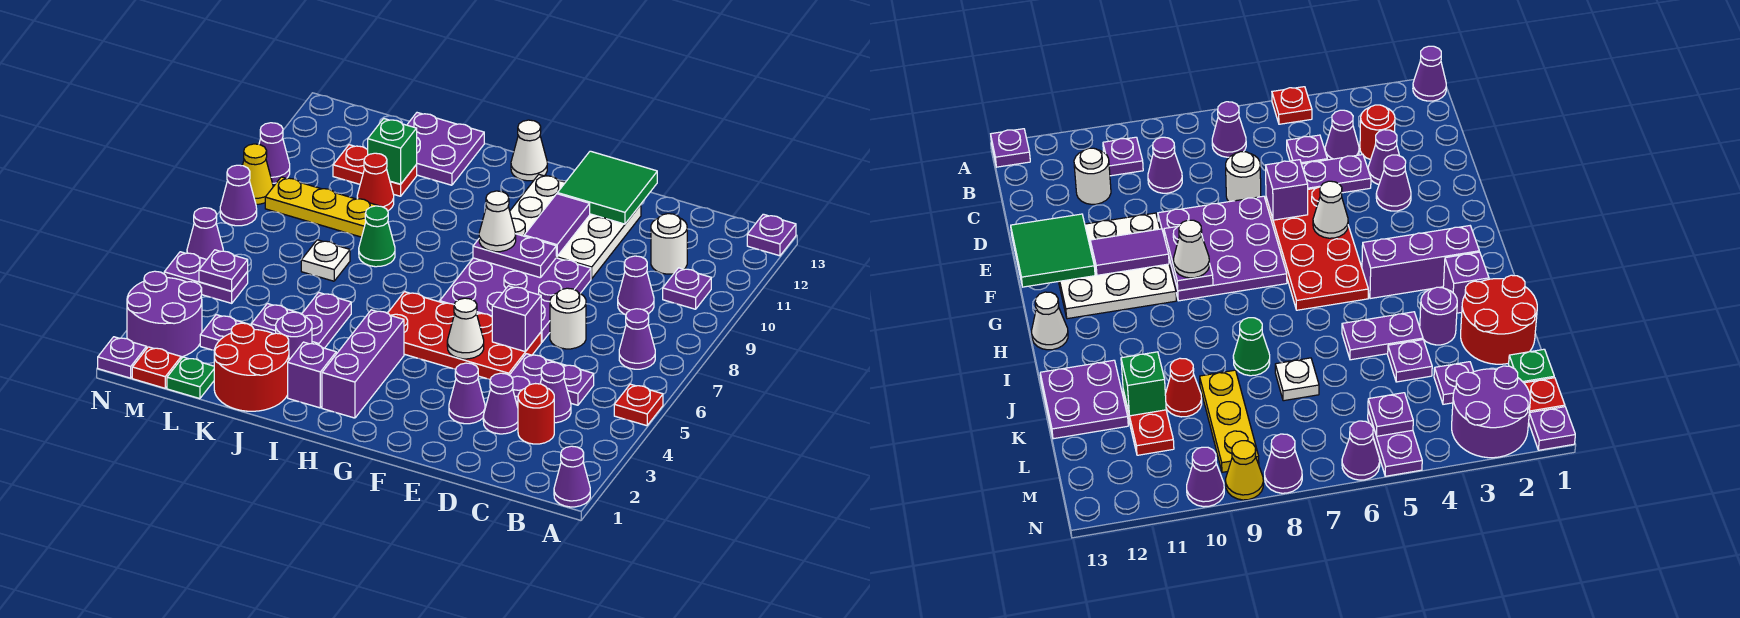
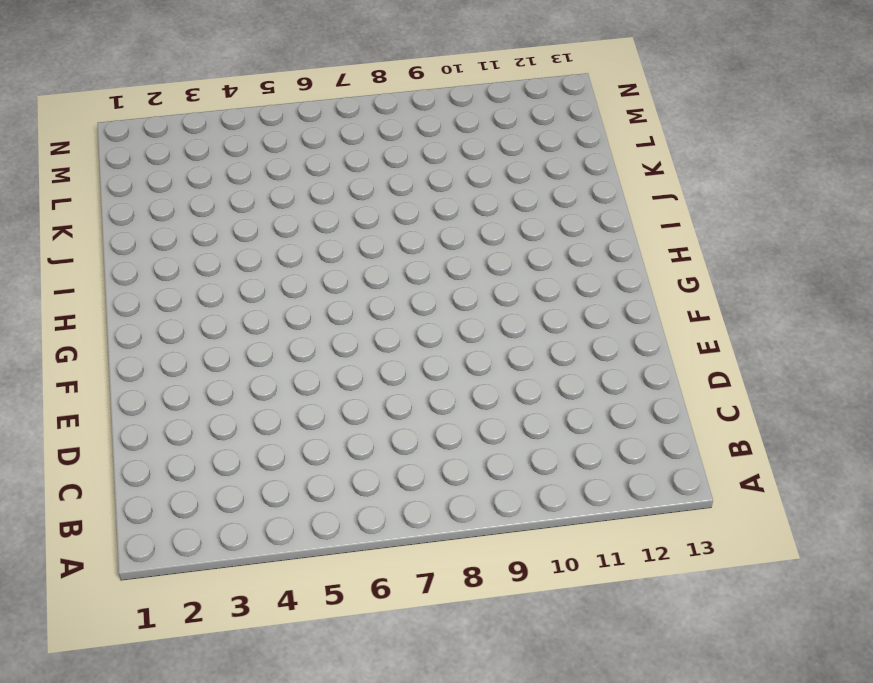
none -> purple 1x1 cone [554,446,590,507]
none -> red 1x1 plate [614,384,663,426]
none -> purple 1x1 plate [747,214,796,256]
none -> purple 1x1 cone [619,309,655,369]

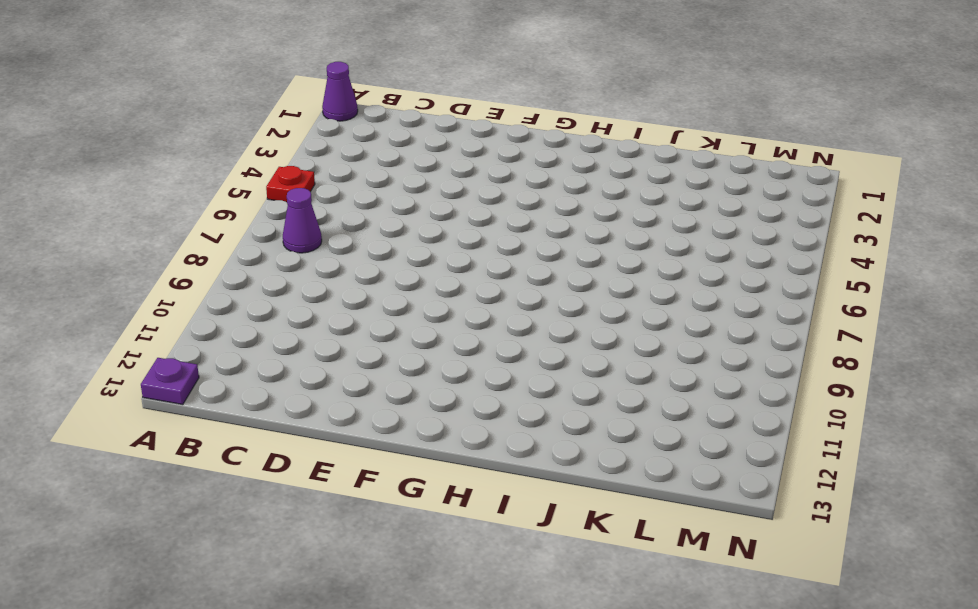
none -> purple 1x1 plate [663,268,711,309]
none -> red 1x1 round brick [518,384,554,444]
none -> purple 1x1 cone [540,362,571,423]
none -> purple 1x1 plate [561,364,594,405]

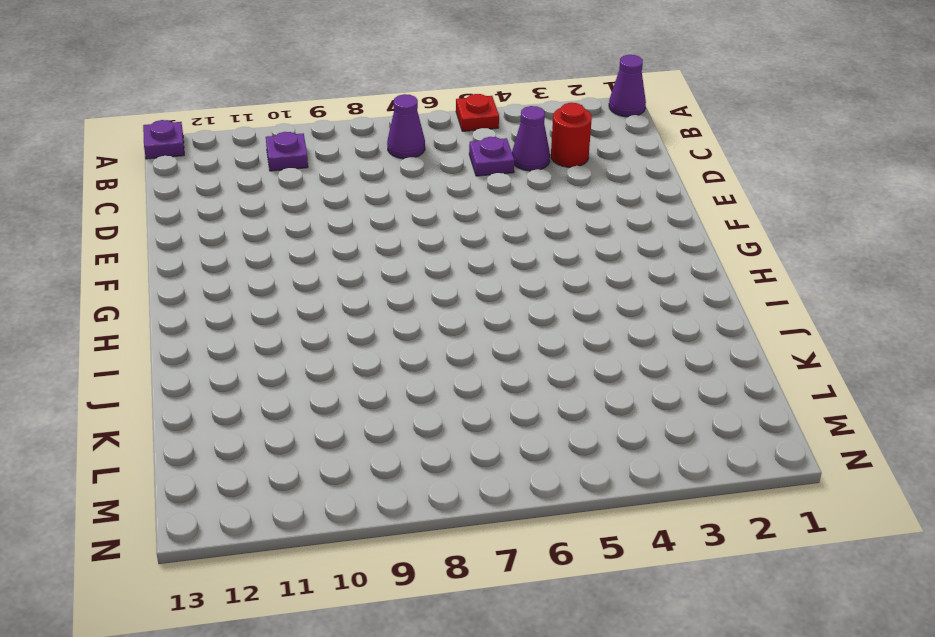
none -> purple 1x1 cone [618,256,654,315]
none -> white 1x1 round brick [651,214,687,274]
none -> purple 1x1 cone [483,373,518,434]
none -> purple 1x2 plate [510,354,556,407]

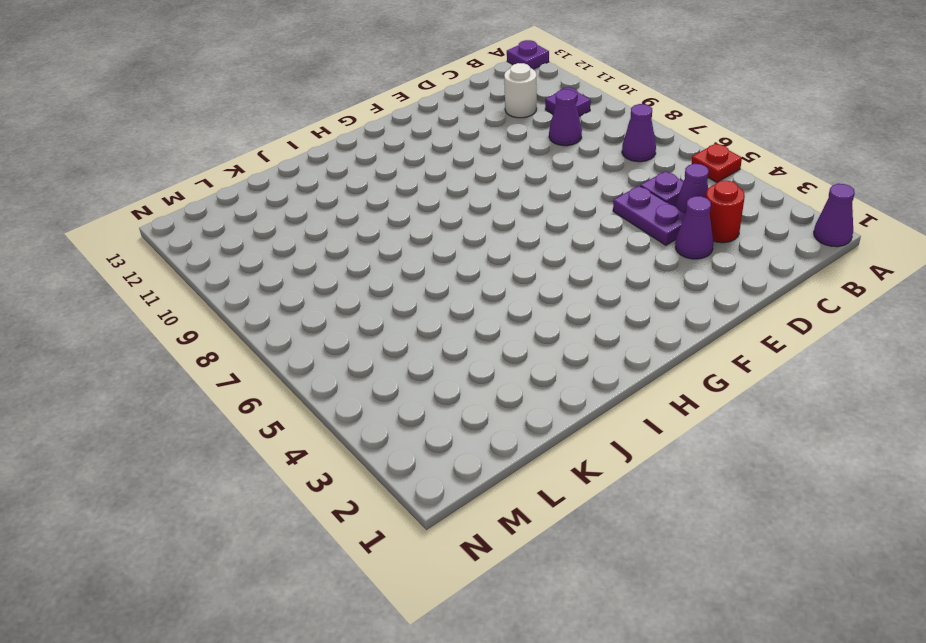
none -> white 1x1 round brick [550,288,586,349]
none -> purple 1x1 cone [449,363,485,424]
none -> red 2x4 plate [388,292,541,380]
none -> purple 3x3 plate [440,258,591,342]

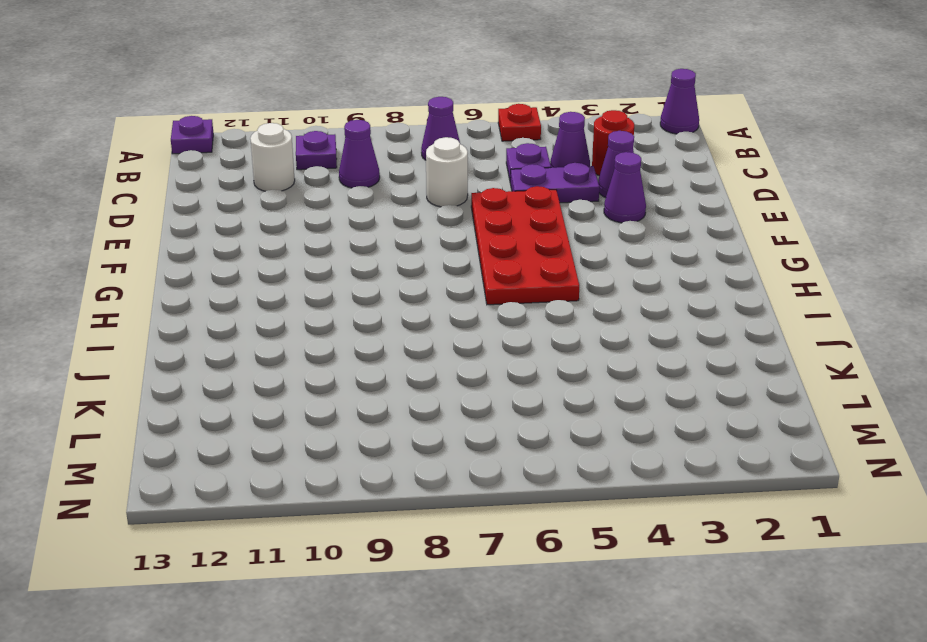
none -> purple 3x3 plate [440,258,591,342]
none -> white 3x3 plate [510,175,641,279]
none -> purple 1x3 brick [322,310,404,418]
none -> white 1x1 cone [511,120,547,181]

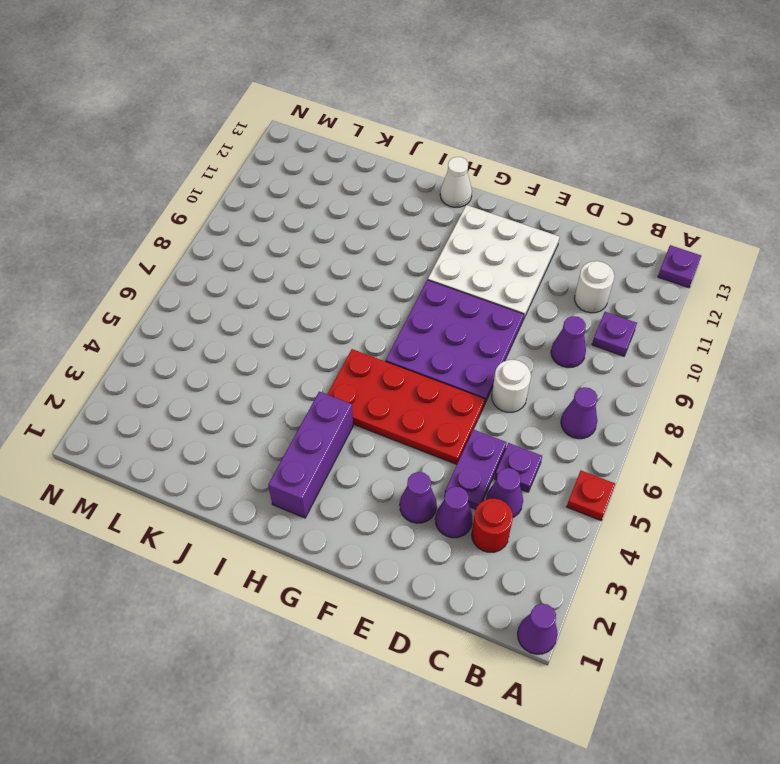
none -> purple 1x1 brick [288,342,336,408]
none -> red 2x2 round brick [214,323,289,411]
none -> purple 1x1 round brick [276,312,312,360]
none -> purple 1x2 plate [302,293,351,348]

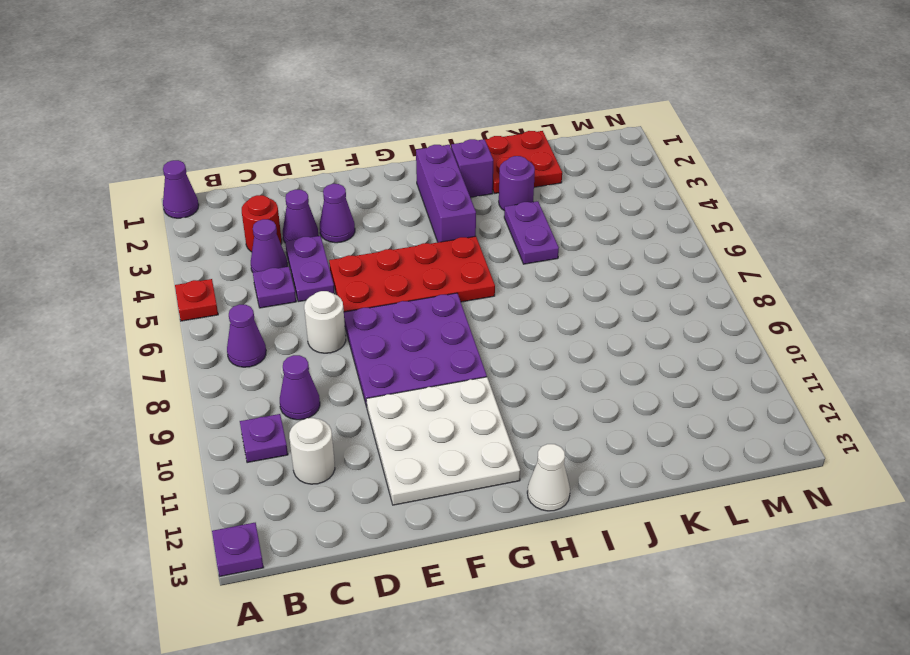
red 2x2 plate [485,131,562,193] -> red 2x2 round brick [214,323,289,411]
none -> green 1x1 cone [359,206,395,267]
none -> purple 2x2 plate [407,113,484,185]
none -> purple 1x1 plate [251,304,298,334]
none -> white 1x1 plate [301,240,350,281]

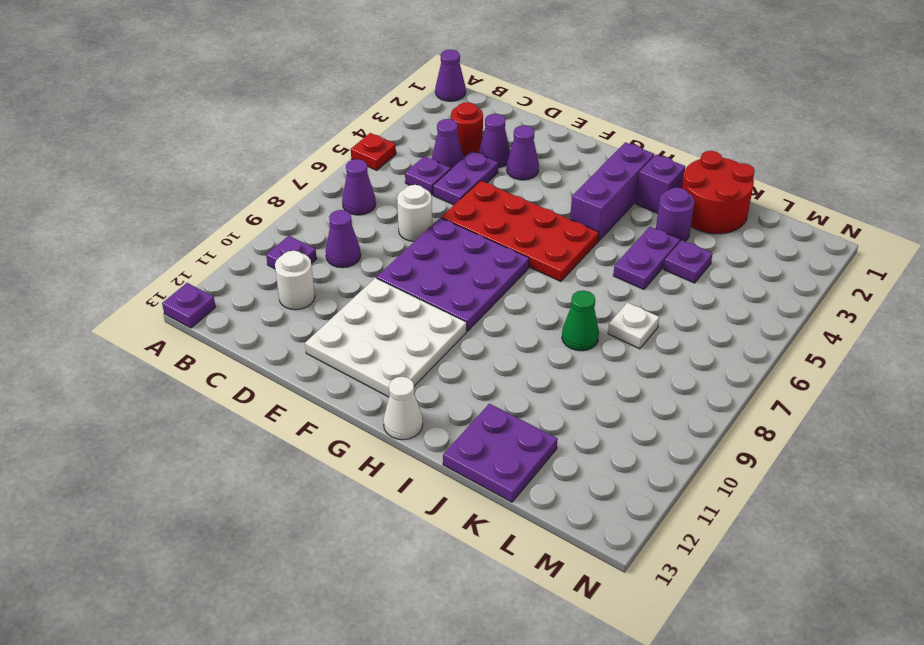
none -> yellow 1x3 plate [265,177,378,237]
none -> red 1x1 cone [357,153,394,211]
none -> red 1x2 plate [333,145,417,196]
none -> green 1x1 plate [167,357,214,399]

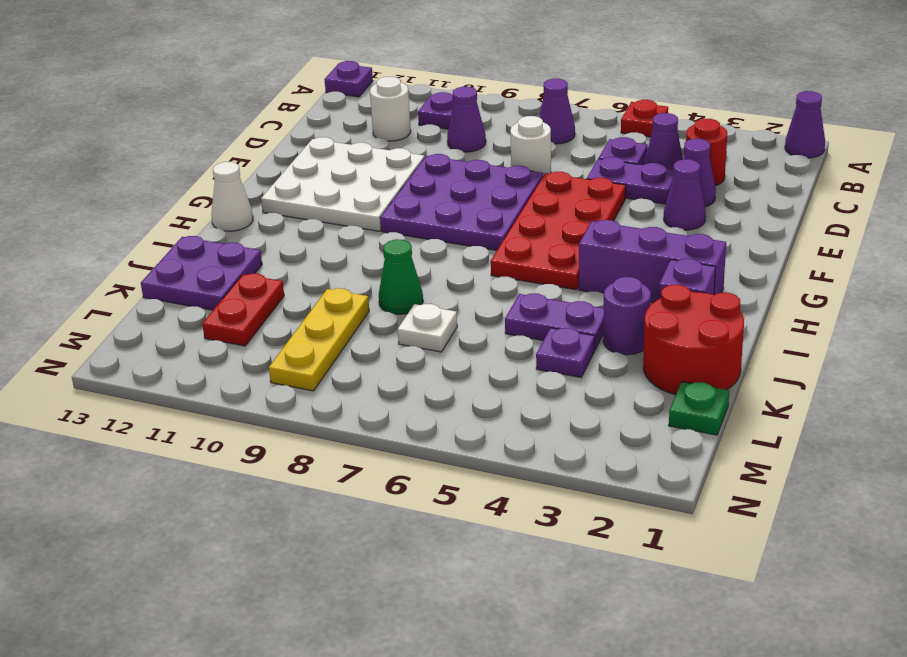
none -> red 1x1 cone [357,153,394,211]
none -> purple 1x1 plate [200,315,246,350]
none -> red 1x1 plate [132,347,181,388]
none -> purple 2x2 round brick [127,271,202,357]

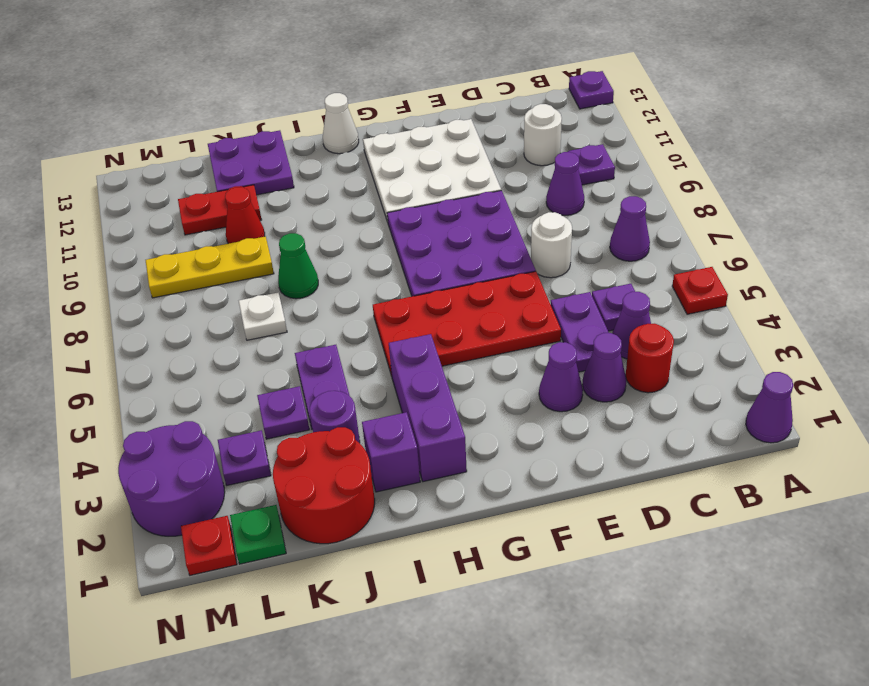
none -> purple 1x2 plate [164,252,248,303]
none -> purple 1x1 plate [98,337,147,378]
none -> purple 1x1 cone [187,208,223,259]
none -> purple 1x1 cone [220,165,257,226]

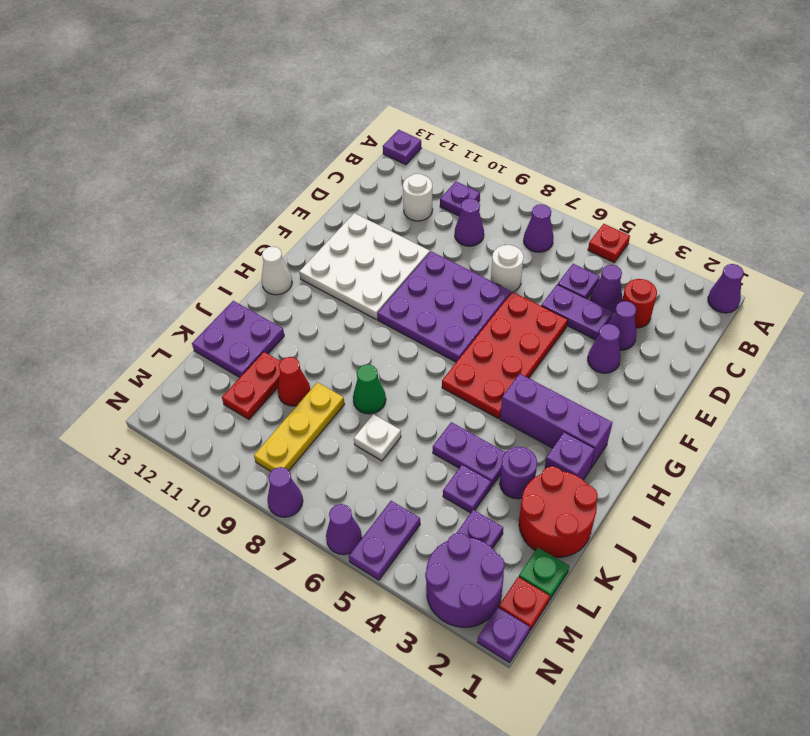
none -> yellow 1x1 cone [242,144,273,204]
none -> purple 1x1 cone [259,123,290,183]
none -> purple 1x1 brick [492,286,541,351]
none -> green 2x2 tile [557,151,657,224]

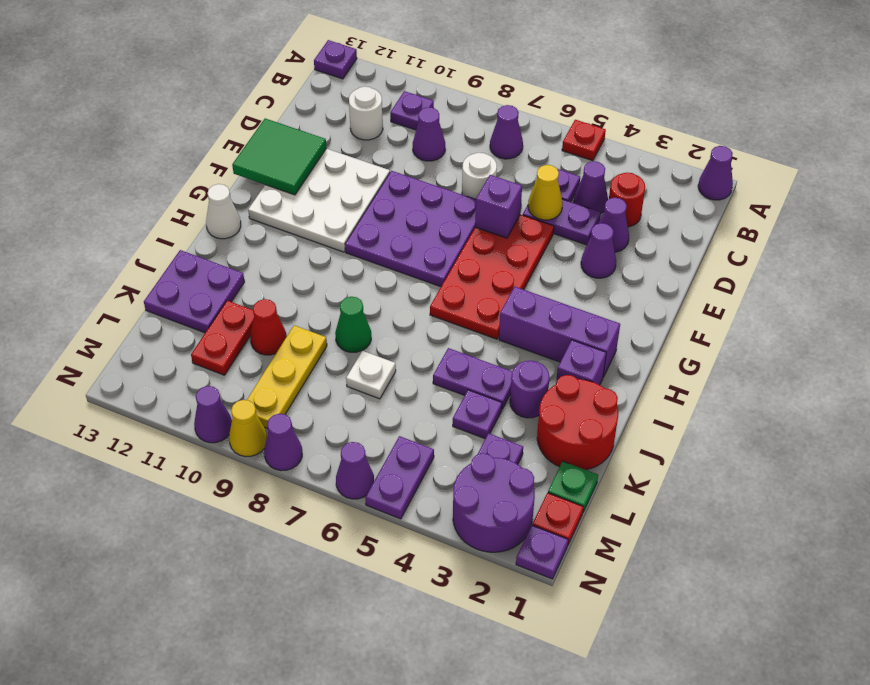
yellow 1x1 cone [528,165,563,220] -> none
none -> white 1x1 cone [447,298,484,359]
none -> purple 1x2 plate [473,234,557,278]
none -> purple 1x2 tile [524,194,590,256]
none -> green 1x1 brick [368,119,417,184]

